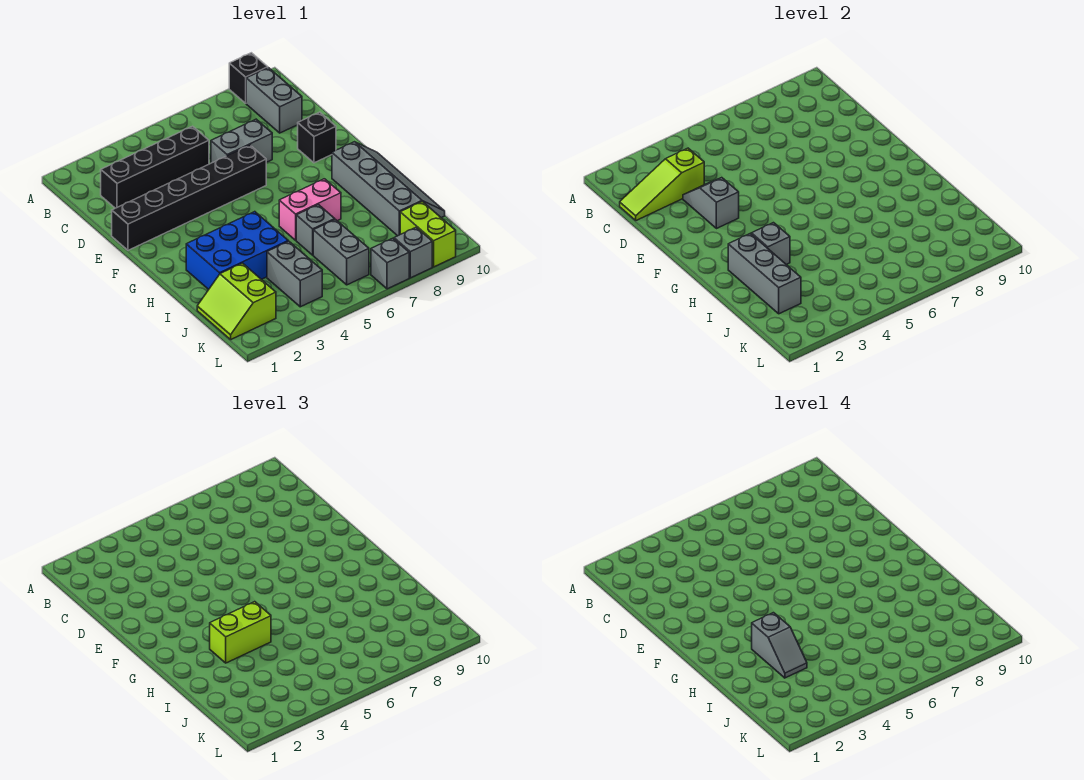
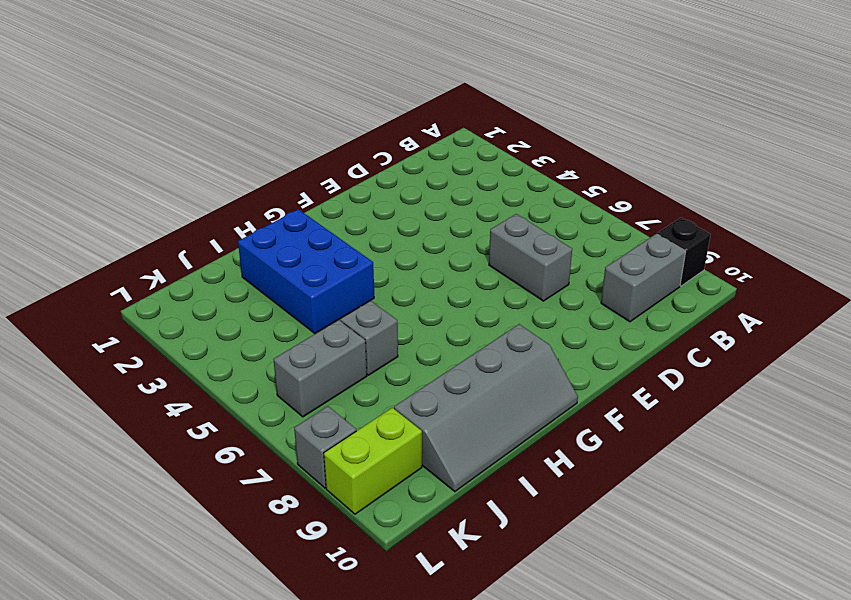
none -> black 1x4 brick [101,126,209,208]
none -> black 1x6 brick [112,145,266,250]
none -> black 1x1 brick [298,112,336,163]

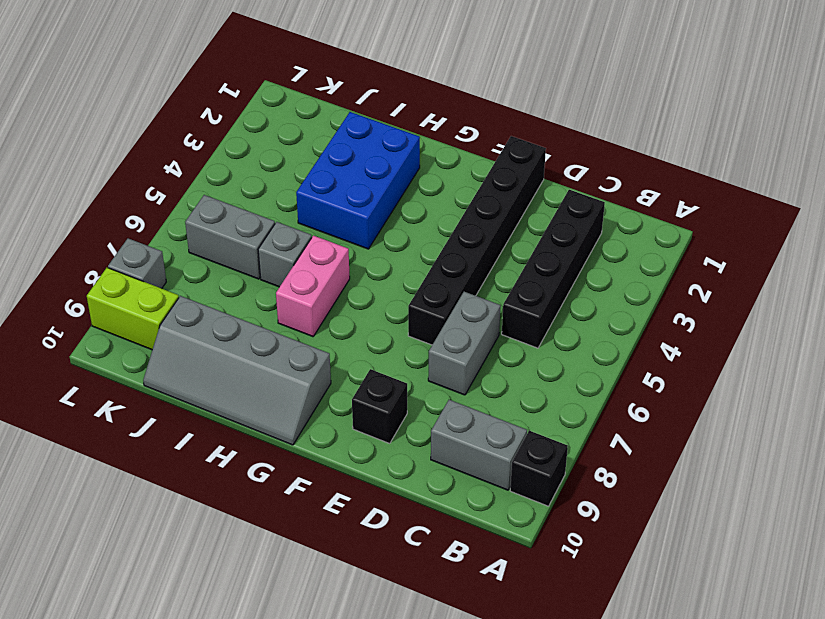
none -> lime 2x2 slope [197,263,276,339]
none -> grey 1x2 brick [267,241,322,307]
none -> grey 1x1 brick [371,238,409,289]

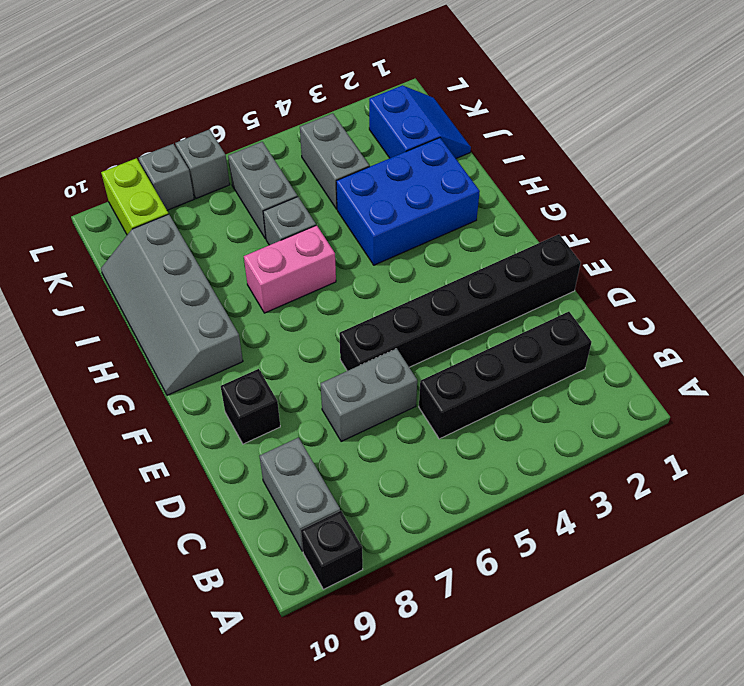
blue 2x2 slope [369,85,471,159] -> lime 2x2 slope [197,263,276,339]
none -> lime 1x3 slope [620,148,704,221]
none -> grey 1x2 slope [683,178,739,229]
none -> grey 1x3 brick [728,233,801,314]

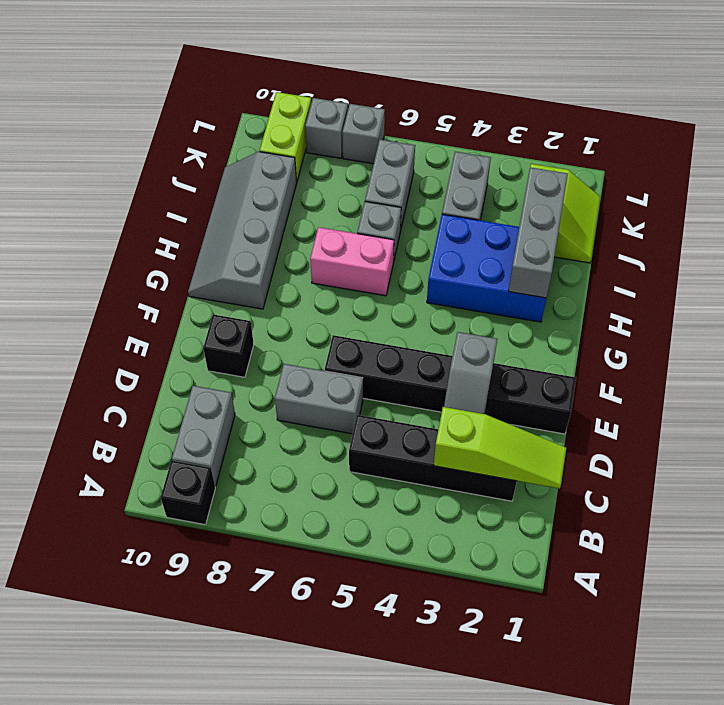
none -> grey 1x1 brick [752,223,790,265]
none -> lime 1x2 brick [210,602,271,663]
none -> grey 1x2 slope [752,613,807,678]

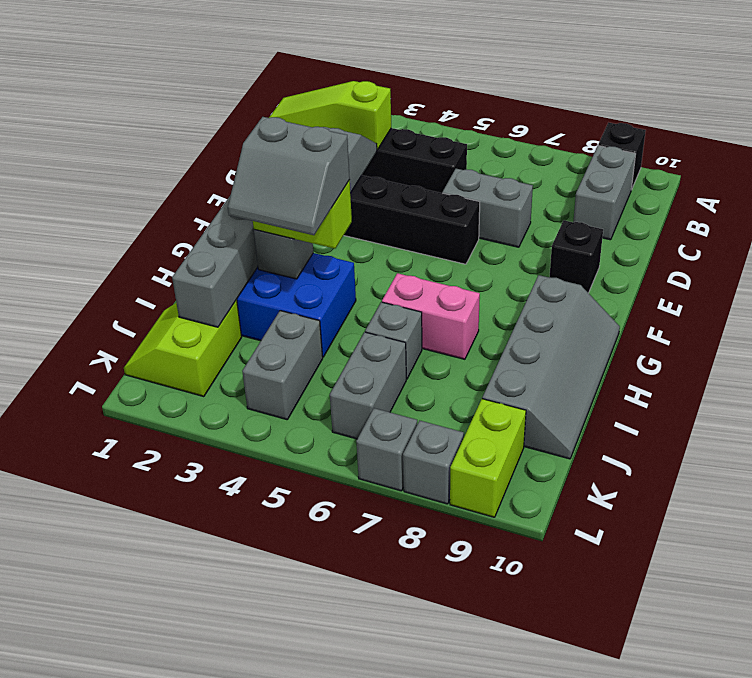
grey 2x2 slope [228,117,350,235] -> grey 1x2 slope [752,613,807,678]

